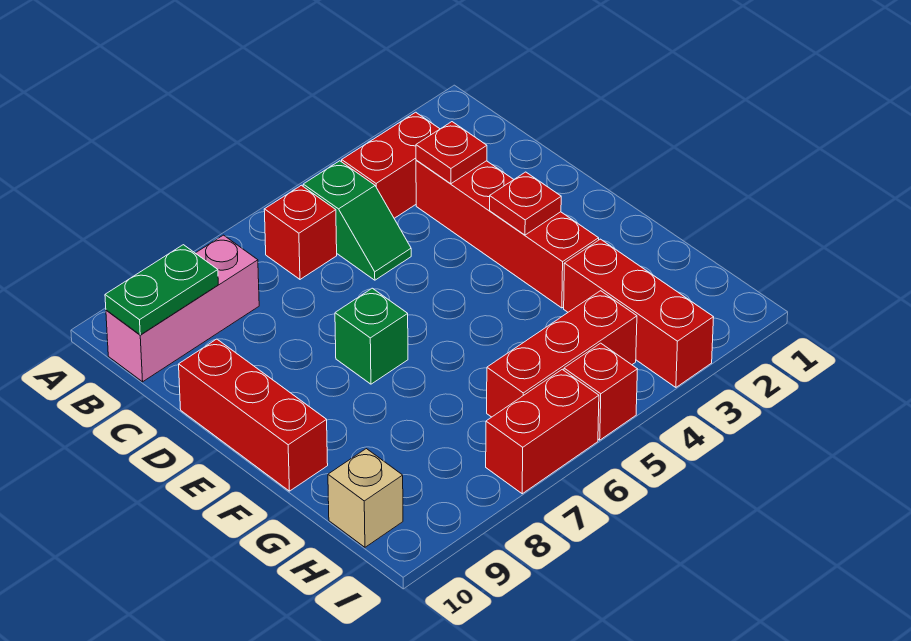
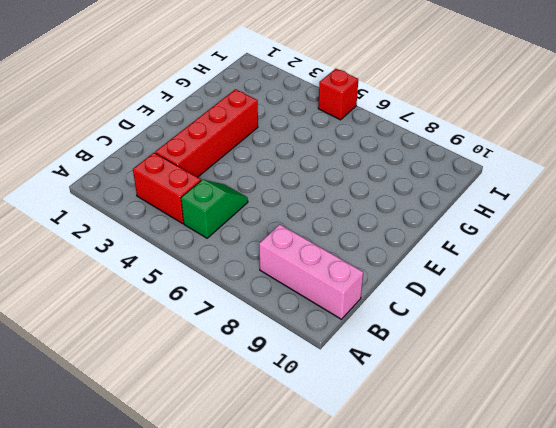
none -> red 1x1 brick [264,185,337,279]
none -> red 1x3 brick [179,339,328,491]
none -> green 1x1 brick [335,288,408,384]

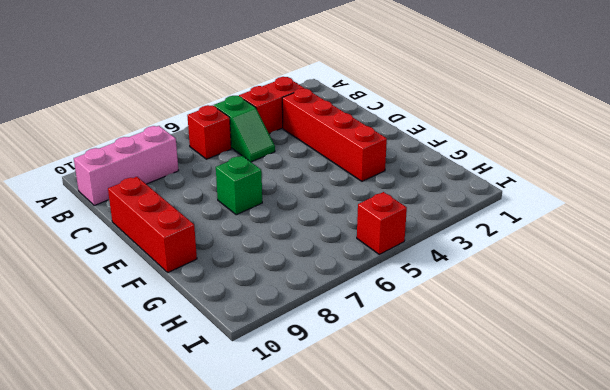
none -> red 1x3 brick [564,239,714,387]
none -> red 1x3 brick [487,291,637,417]
none -> tan 1x1 brick [328,449,403,547]

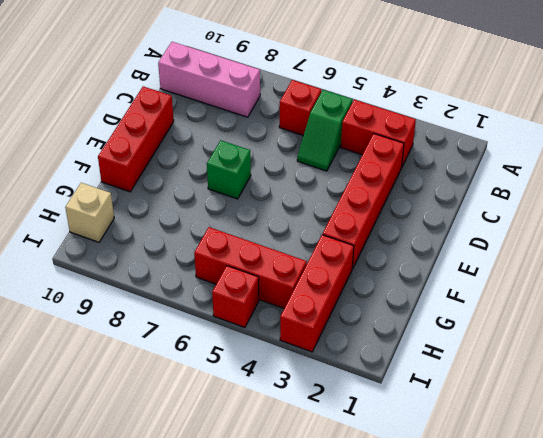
none -> red 1x2 brick [486,369,599,494]
none -> green 1x2 plate [105,245,218,335]
none -> red 1x1 plate [416,122,487,184]

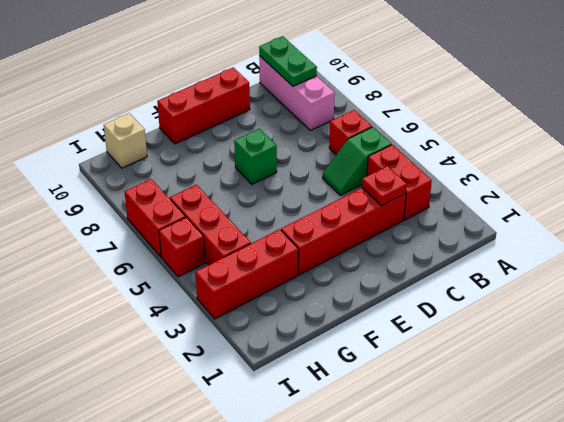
none -> red 1x1 plate [490,172,561,235]

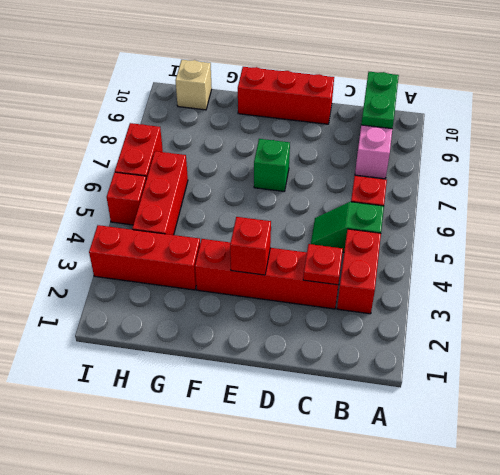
red 1x1 brick [230,217,271,275] -> red 1x1 plate [490,172,561,235]

